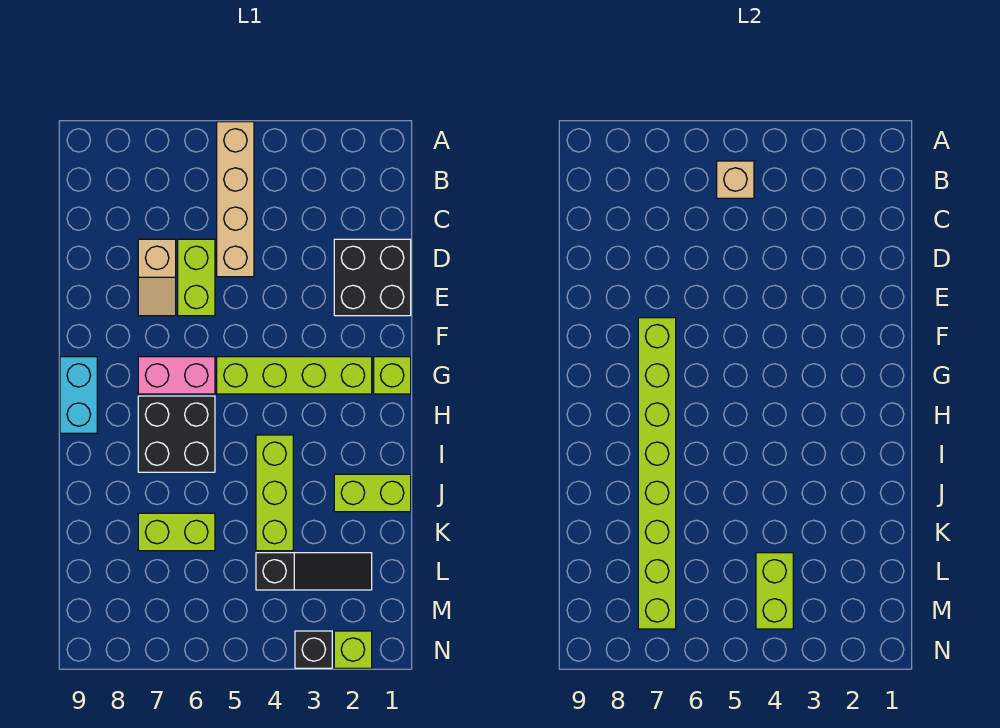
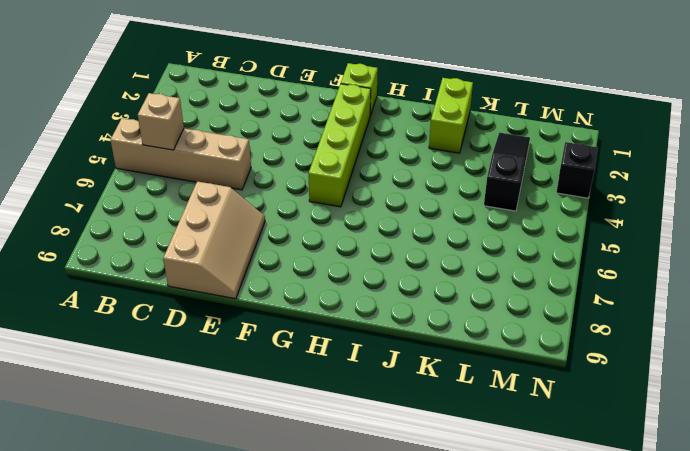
tan 2x3 slope [163,181,265,299] -> tan 1x2 slope [138,239,176,316]
none -> black 2x2 brick [334,239,411,316]
none -> lime 1x2 brick [178,239,215,316]
none -> pink 1x2 brick [138,357,215,394]

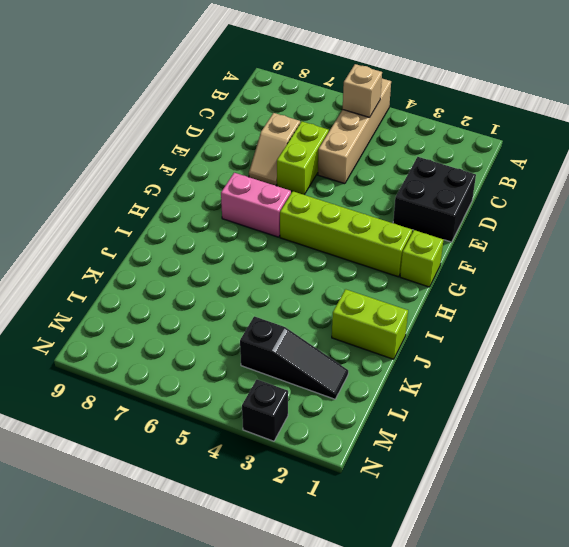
none -> cyan 1x2 brick [60,357,97,433]
none -> black 2x2 brick [138,396,215,472]
none -> lime 1x3 brick [256,435,293,551]

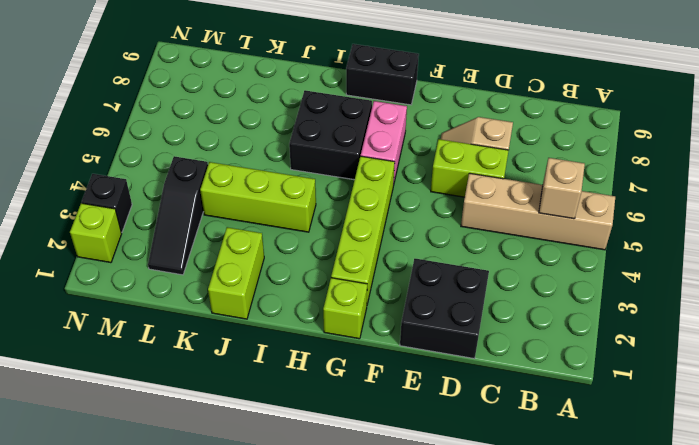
black 1x2 brick [346,44,419,105] -> cyan 1x2 brick [60,357,97,433]
none -> lime 1x2 brick [138,513,215,551]
none -> lime 1x8 brick [638,318,676,629]
none -> lime 1x2 brick [756,553,793,629]

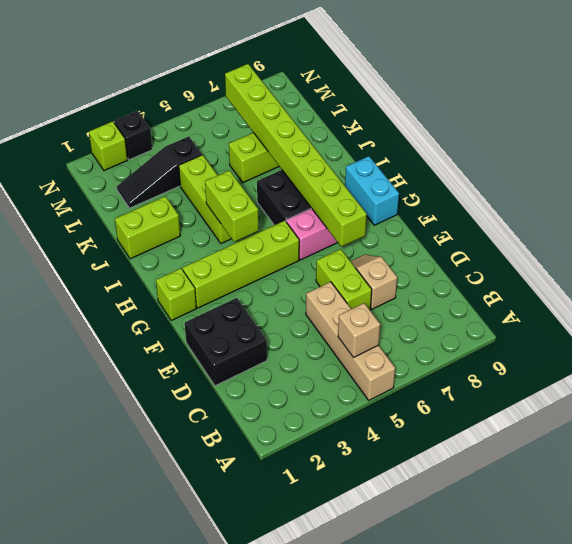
lime 1x2 brick [205,170,259,242] -> lime 1x2 brick moved to [756,553,793,629]

